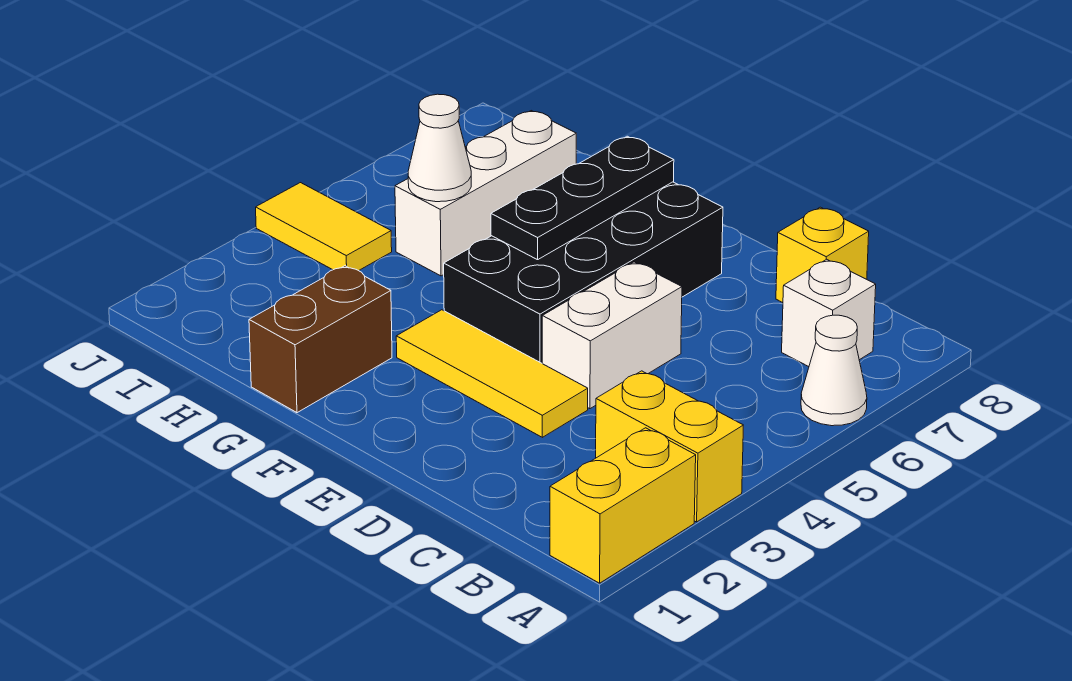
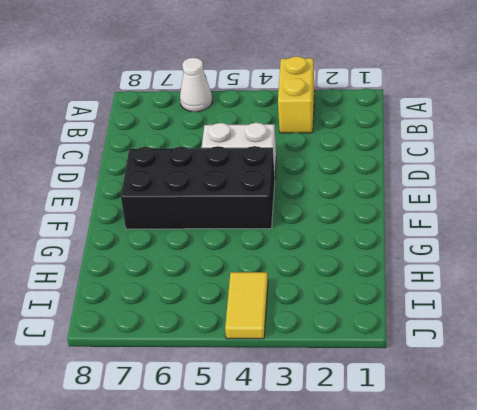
none -> yellow 1x2 brick [550,428,696,583]
none -> white 1x1 brick [782,259,876,367]
none -> yellow 1x1 brick [776,207,869,303]

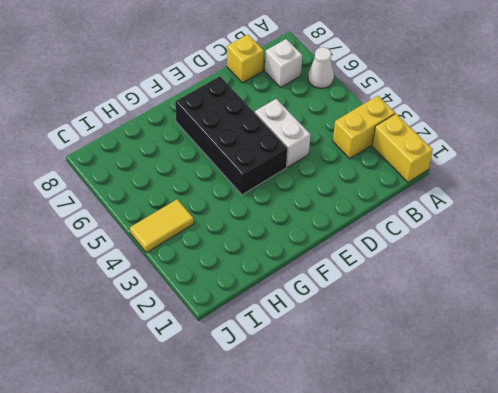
none -> yellow 1x3 tile [396,310,588,437]
none -> brown 1x2 brick [249,266,392,413]
none -> white 1x3 brick [395,111,576,276]

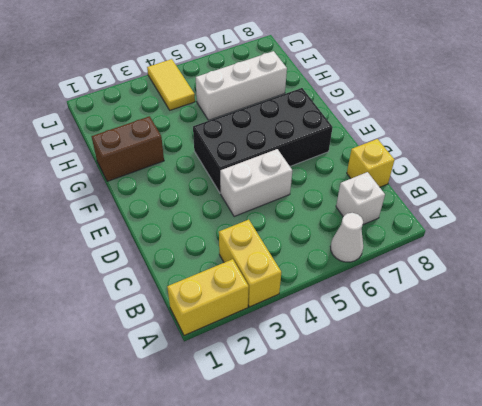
none -> yellow 1x3 tile [396,310,588,437]
none -> black 1x3 plate [491,136,674,260]
none -> white 1x1 cone [408,94,471,202]

